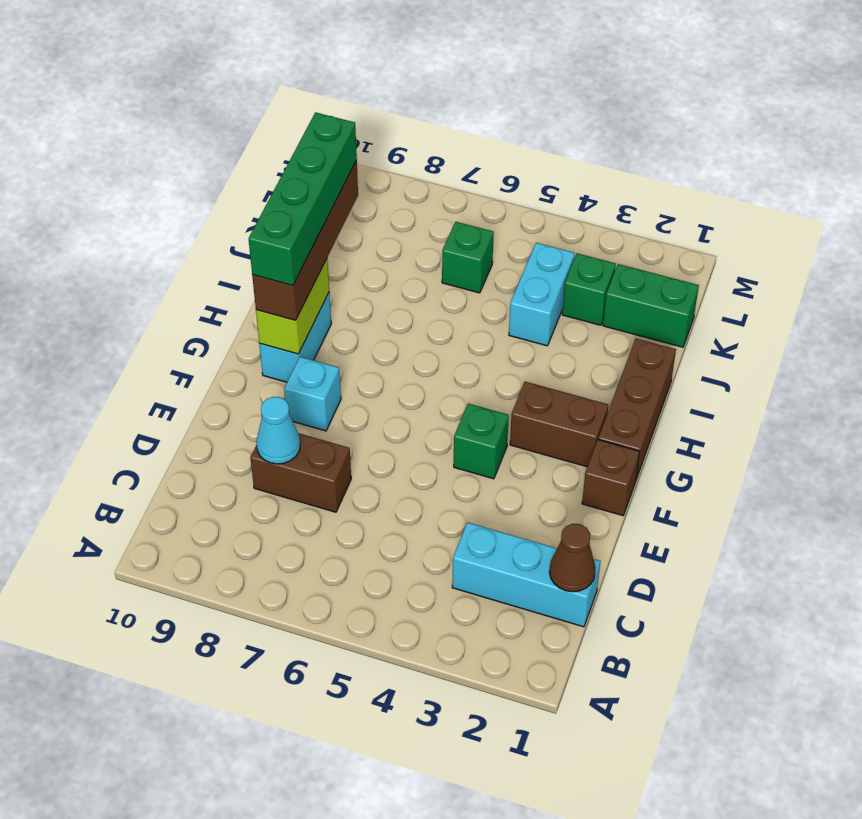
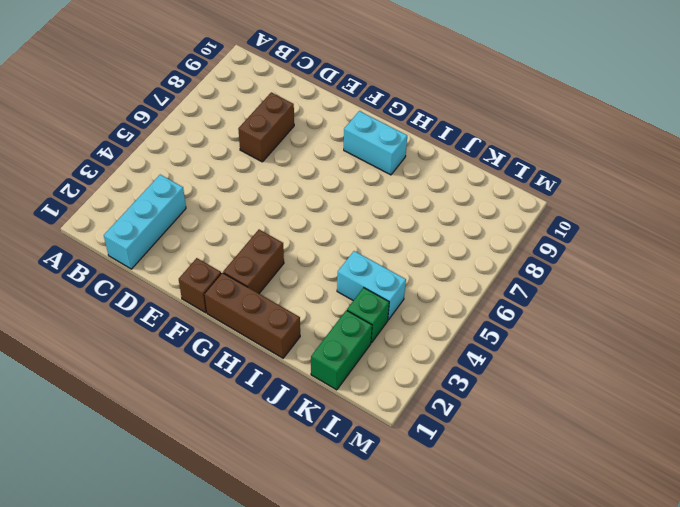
none -> green 1x1 brick [454,404,509,479]
none -> cyan 1x1 brick [284,357,341,431]
none -> green 1x1 brick [442,222,494,293]

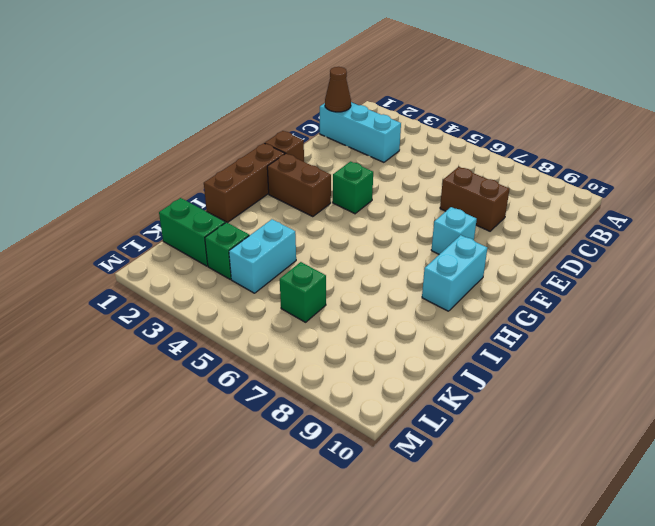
none -> cyan 1x1 cone [256,397,300,464]
none -> lime 1x2 brick [256,259,329,354]
none -> brown 1x4 brick [252,161,358,320]

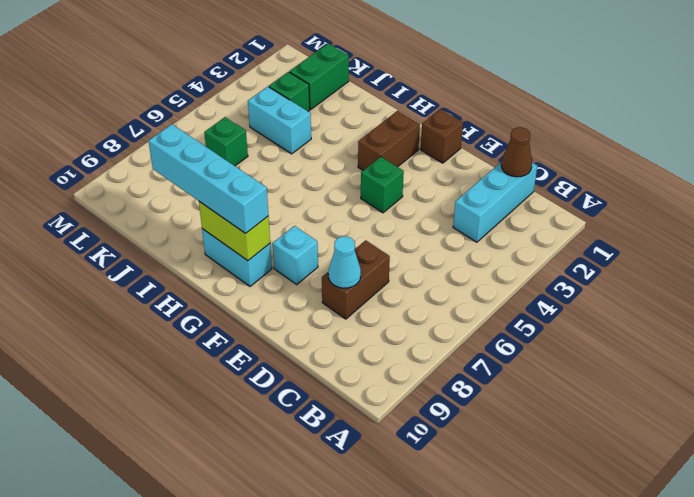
cyan 1x4 brick [148,124,269,233] -> brown 1x4 brick [252,161,358,320]
none -> brown 1x3 brick [598,339,676,479]
none -> green 1x4 brick [248,112,357,286]

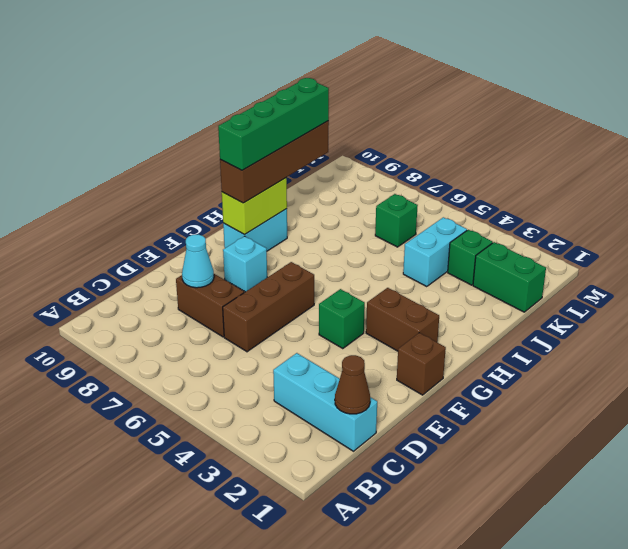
brown 1x3 brick [223,262,314,352] -> brown 1x3 brick moved to [598,339,676,479]

